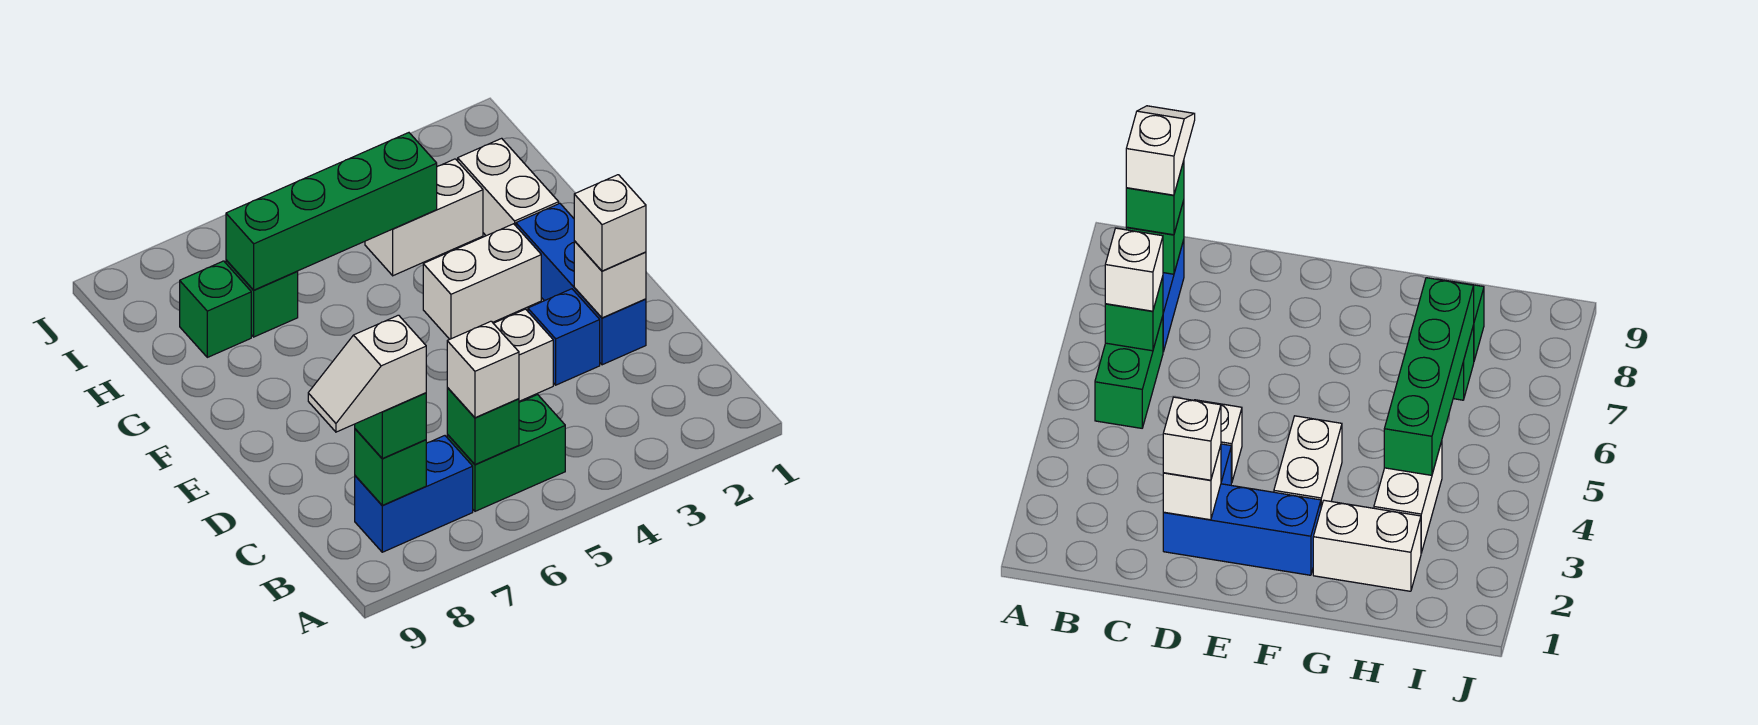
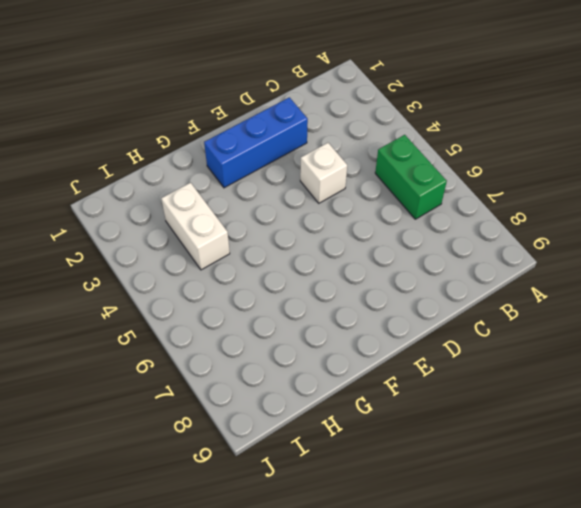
none -> blue 1x2 brick [355,436,473,552]
none -> blue 1x1 brick [528,289,600,385]
none -> white 1x2 brick [423,224,541,339]

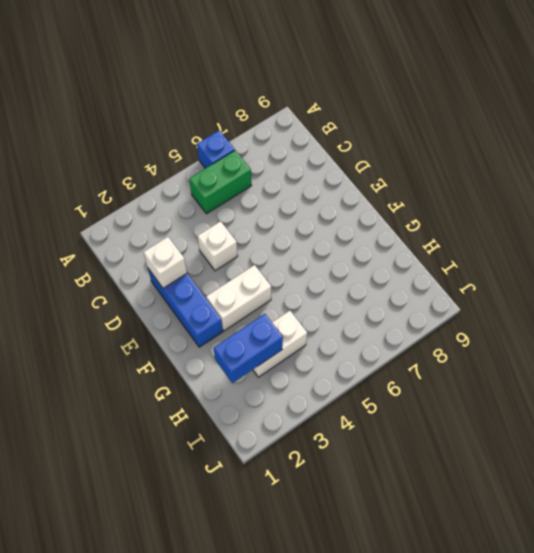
blue 1x1 brick [197,130,235,168] -> blue 1x1 brick moved to [528,289,600,385]
blue 1x2 brick [214,314,283,383] -> blue 1x2 brick moved to [355,436,473,552]
none -> white 1x2 brick [458,138,559,236]
none -> green 1x1 brick [226,260,298,337]
none -> green 1x1 brick [180,261,251,357]

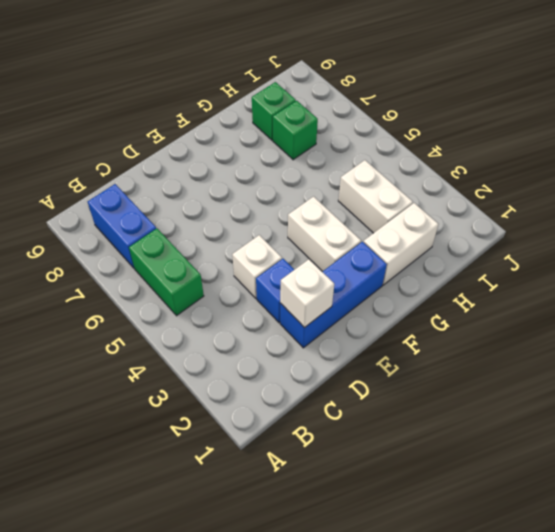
none -> green 1x1 brick [447,388,519,465]
none -> green 1x1 brick [355,429,426,505]
none -> green 1x4 brick [226,133,437,290]

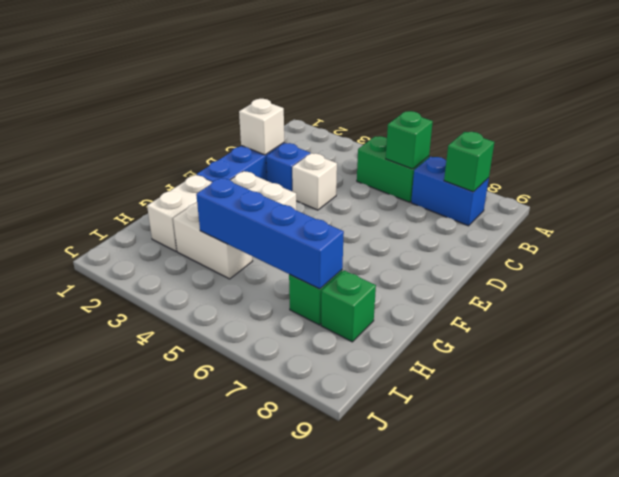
blue 1x4 brick [196,178,344,289] -> green 1x4 brick [226,133,437,290]
none -> white 1x1 brick [447,321,519,418]
none -> green 1x1 brick [355,393,426,459]
none -> white 1x1 brick [574,175,646,271]

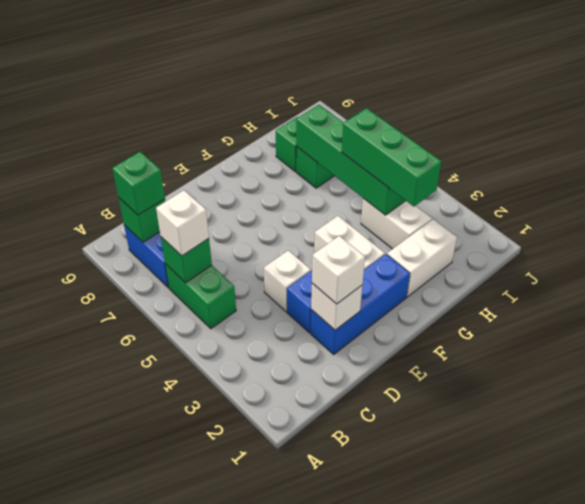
green 1x3 brick [342,108,441,207] -> none
none -> white 1x2 slope [308,315,426,432]

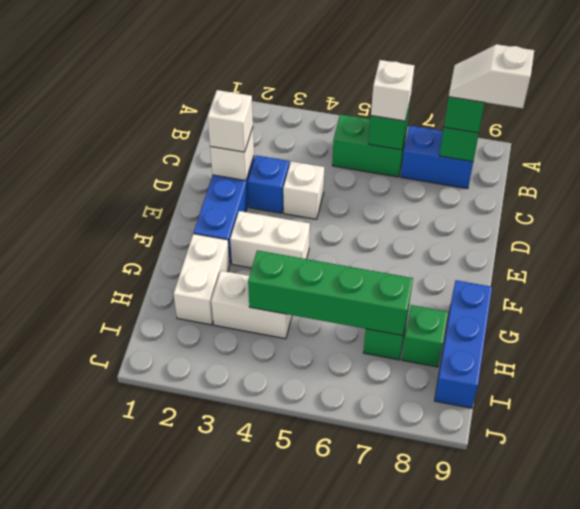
white 1x2 slope [449,44,534,108] -> white 1x2 slope turned to [308,315,426,432]
blue 1x3 brick [434,280,492,408] -> none

